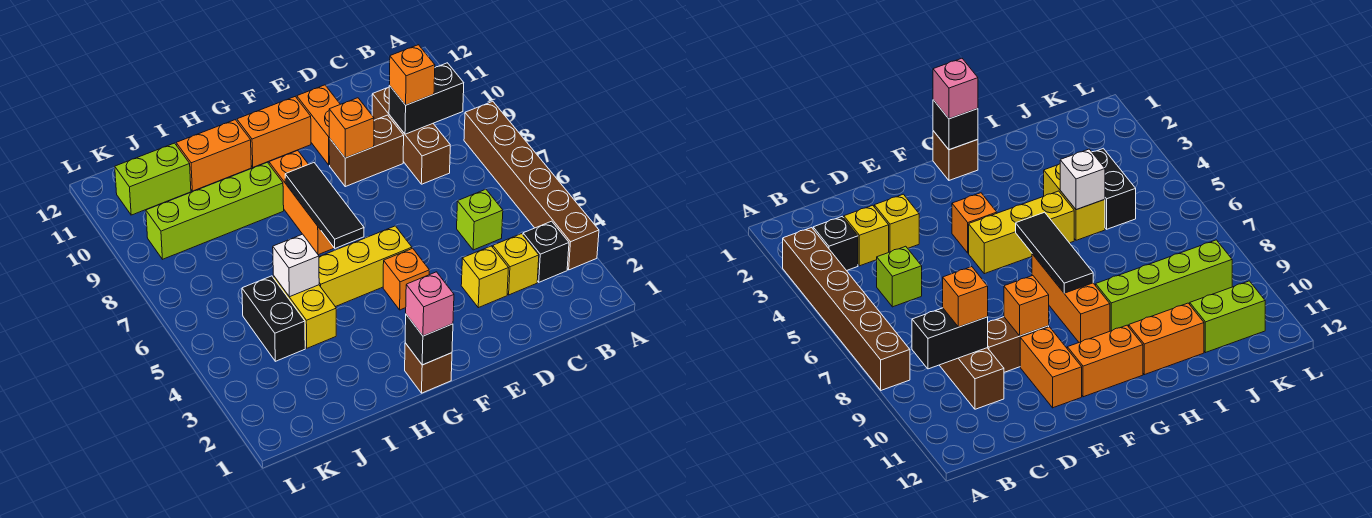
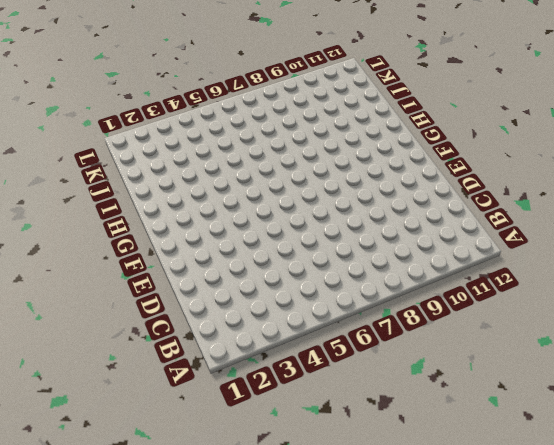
none -> brown 1x6 brick [464,101,599,270]
none -> black 1x1 brick [523,221,569,282]
none -> yellow 1x1 brick [493,234,539,295]

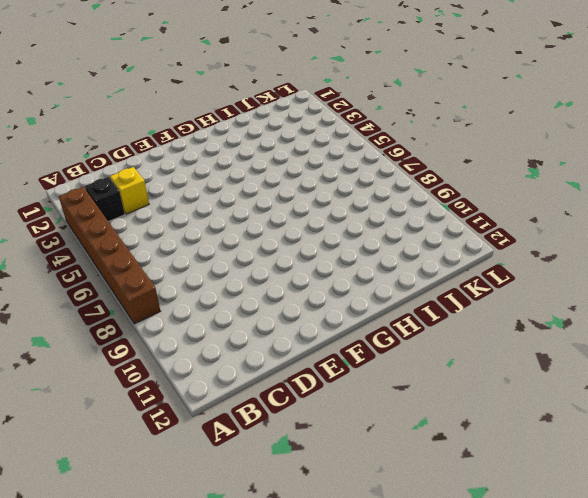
none -> lime 1x1 brick [457,189,503,250]
none -> brown 1x3 brick [372,87,450,184]
none -> yellow 1x1 brick [461,246,508,308]

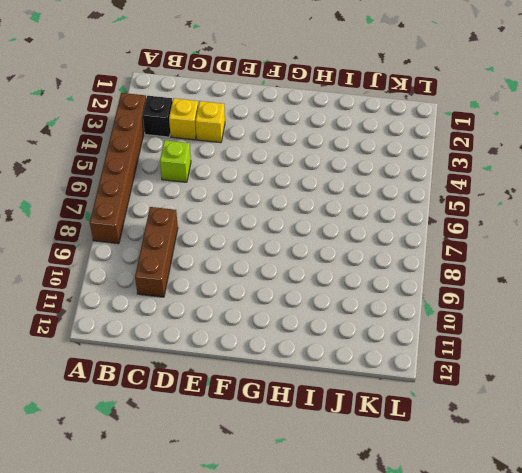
none -> brown 1x2 brick [329,115,404,187]
none -> orange 1x2 brick [297,85,340,165]
none -> orange 1x1 brick [383,248,429,310]

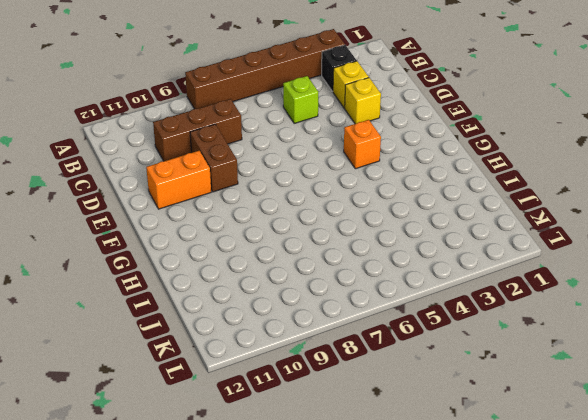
none -> yellow 1x3 brick [319,226,412,307]
none -> orange 1x2 brick [237,97,311,167]
none -> brown 1x1 brick [405,343,452,393]

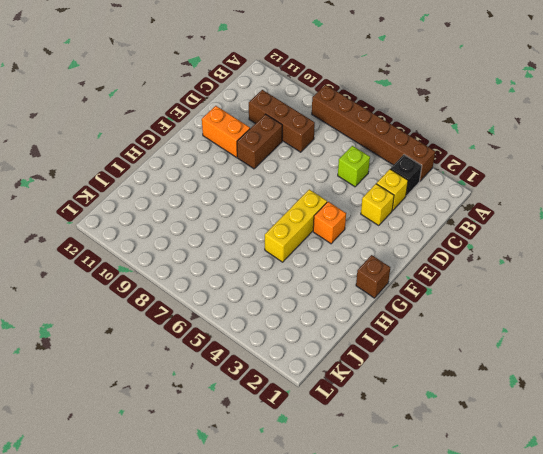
none -> orange 1x2 brick [237,97,311,167]
none -> orange 1x3 brick [269,151,334,255]
none -> lime 1x4 brick [146,162,284,259]

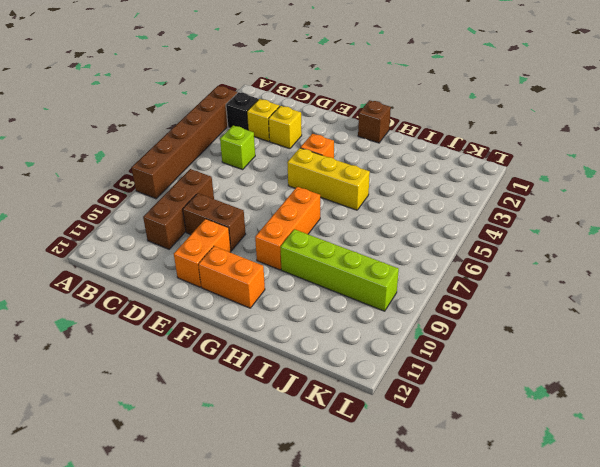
none -> orange 1x2 brick [176,120,251,191]
none -> yellow 1x2 brick [273,276,336,348]
none -> black 1x2 brick [242,276,305,361]

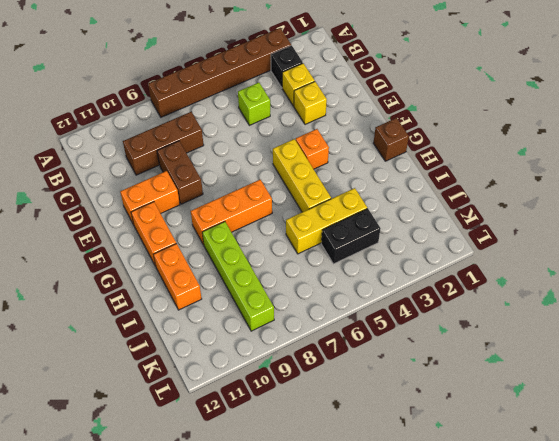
yellow 1x3 brick [286,188,367,254] -> yellow 1x2 brick [273,276,336,348]
none -> lime 1x2 brick [115,143,191,215]
none -> black 1x2 brick [389,63,464,134]
none -> orange 1x1 brick [329,98,374,158]

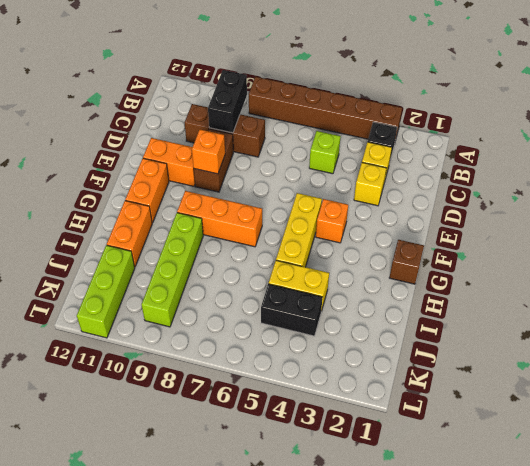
lime 1x3 brick [77,245,135,338] -> lime 1x2 brick [115,143,191,215]
none -> black 1x1 brick [405,315,453,365]
none -> black 1x3 tile [285,163,364,248]
none -> white 1x1 brick [273,234,319,297]

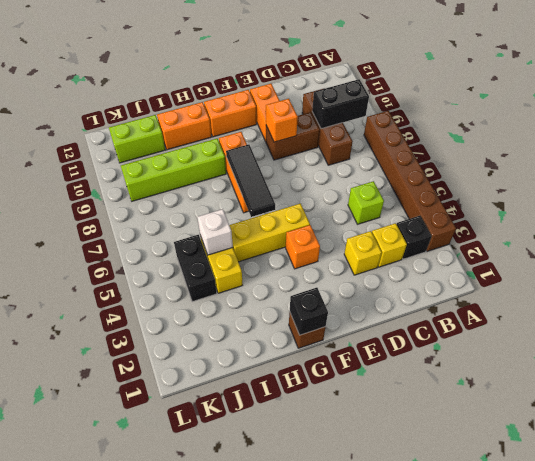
none -> orange 1x1 brick [389,45,435,105]
none -> pink 1x1 brick [406,272,454,336]

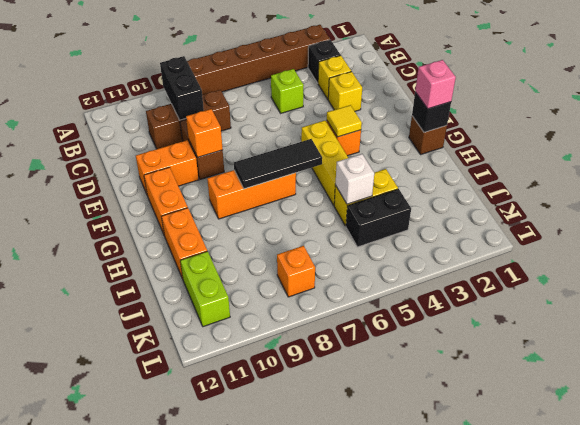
yellow 1x1 tile [327,105,362,137] -> none
orange 1x1 brick [277,246,315,297] -> orange 1x1 brick moved to [389,45,435,105]
none -> lime 1x4 brick [146,162,284,259]

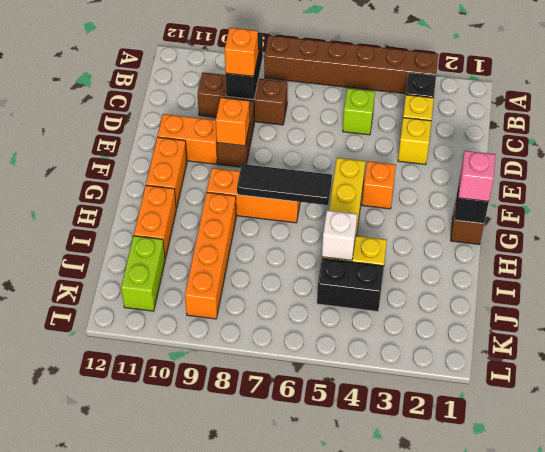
orange 1x4 brick [185,192,236,319] -> lime 1x4 brick [146,162,284,259]

